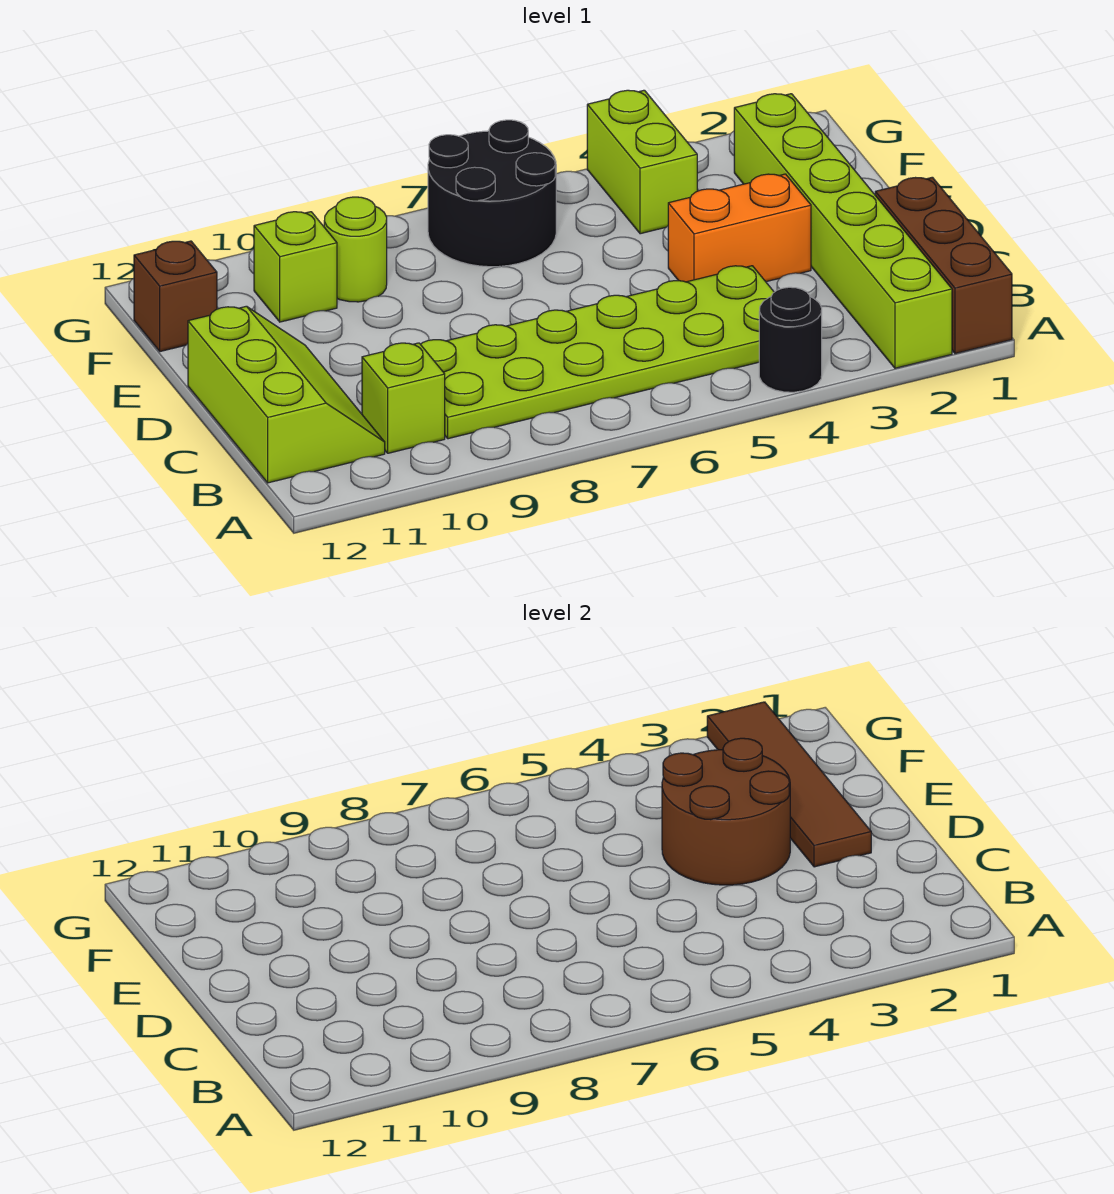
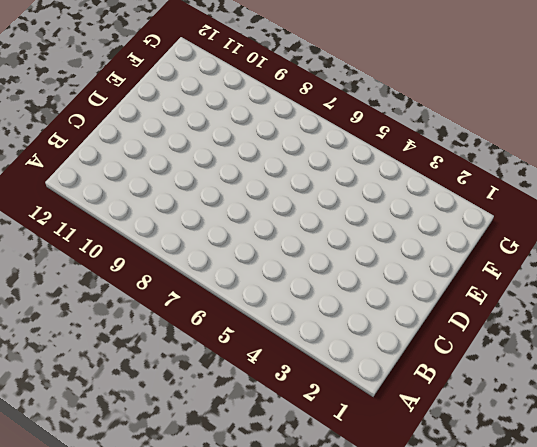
none -> brown 1x3 brick [875,177,1012,354]
none -> lime 1x6 brick [734,94,952,368]
none -> black 1x1 round brick [759,287,822,392]

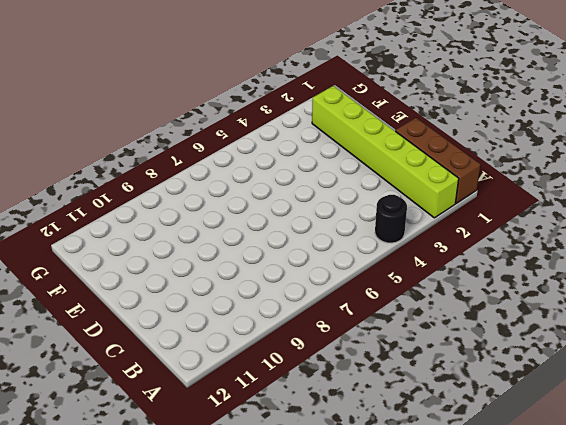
none -> lime 2x6 plate [421,266,774,439]
none -> lime 1x1 brick [362,343,445,453]
none -> lime 2x3 slope [188,306,385,483]

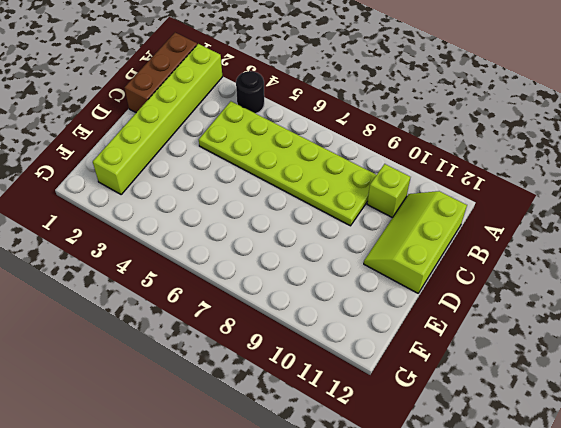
none -> orange 1x2 brick [668,174,811,282]
none -> lime 1x2 brick [587,90,697,234]
none -> black 2x2 round brick [428,120,556,267]

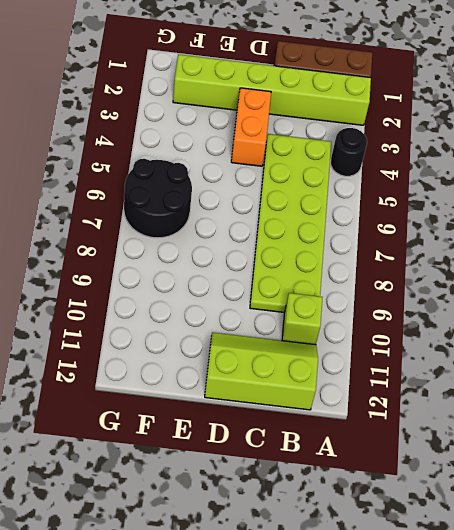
none -> lime 1x2 brick [587,90,697,234]
none -> lime 1x1 round brick [324,197,387,302]
none -> lime 1x1 brick [254,212,337,322]

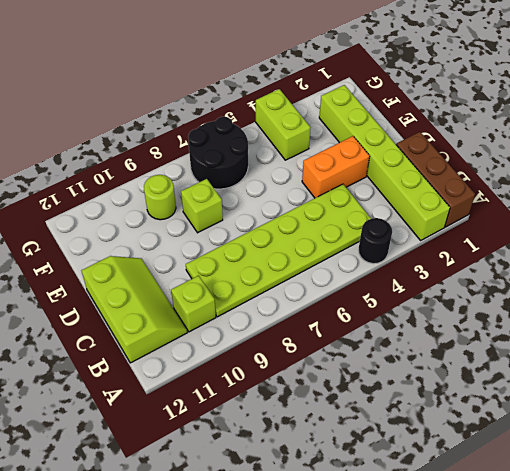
lime 1x1 brick [181,179,223,233] -> lime 1x1 brick moved to [254,212,337,322]
none -> brown 1x1 brick [134,241,217,352]
none -> brown 1x4 tile [707,702,871,867]
none -> brown 2x2 round brick [662,738,790,885]

